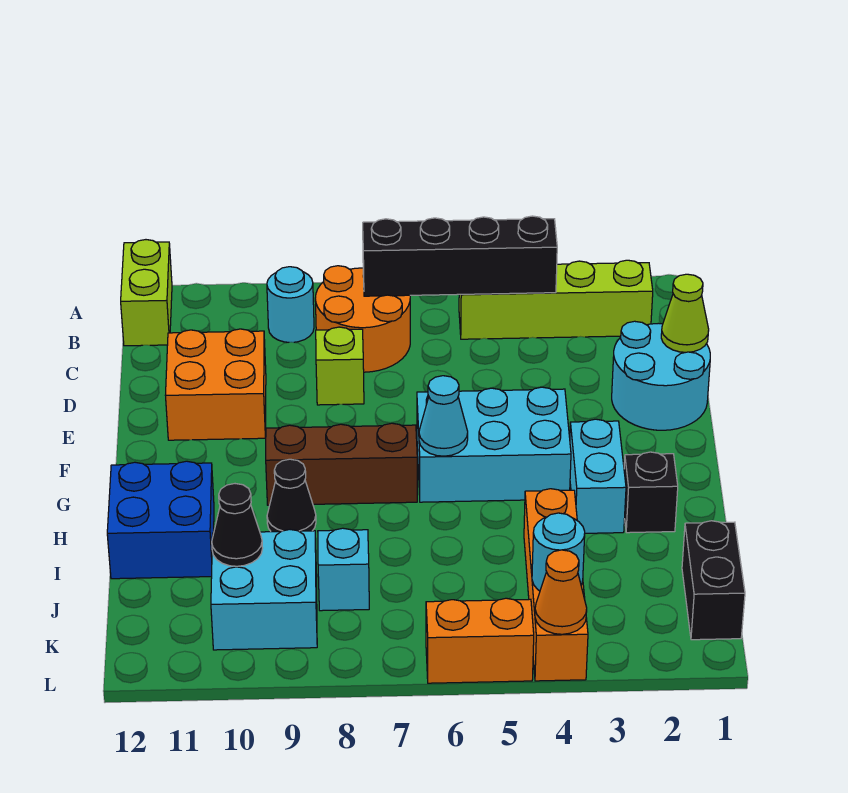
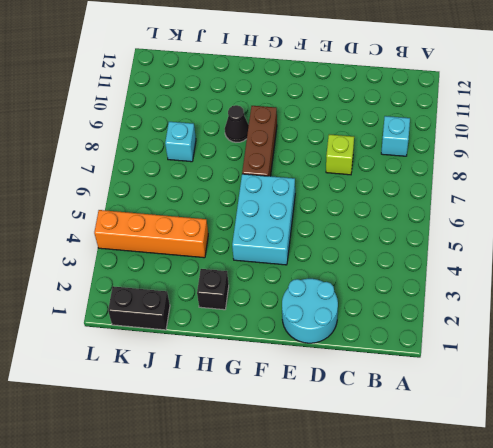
cyan 1x1 brick [381,116,410,156] -> cyan 1x1 round brick [267,267,314,342]
none -> lime 1x2 brick [121,240,172,346]
none -> lime 1x4 brick [459,260,653,339]
none -> orange 2x2 round brick [315,266,410,372]

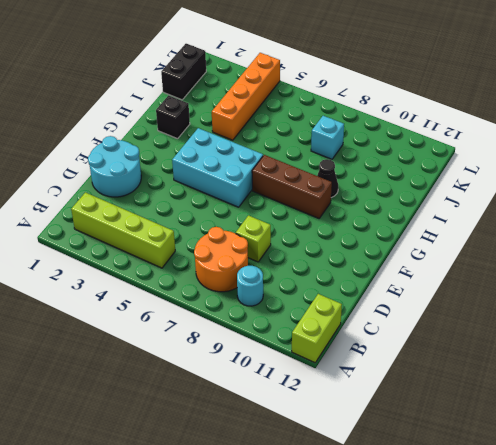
none -> orange 2x2 brick [166,329,266,440]
none -> cyan 1x2 brick [570,419,626,533]
none -> blue 2x2 brick [107,461,214,579]

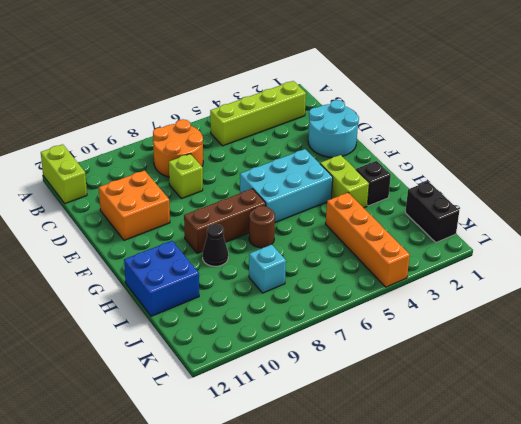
lime 1x2 brick [320,155,369,208] -> cyan 1x2 brick [570,419,626,533]
brown 1x1 round brick [249,206,275,248] -> none
none -> cyan 1x1 round brick [267,267,314,342]
none -> cyan 2x2 brick [211,530,317,650]
none -> orange 1x2 brick [426,598,534,683]

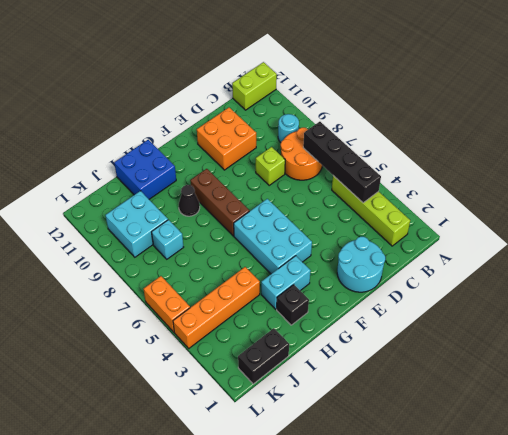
none -> lime 1x1 cone [661,274,709,352]
none -> cyan 1x1 cone [419,376,468,456]
none -> black 1x1 cone [212,484,263,566]

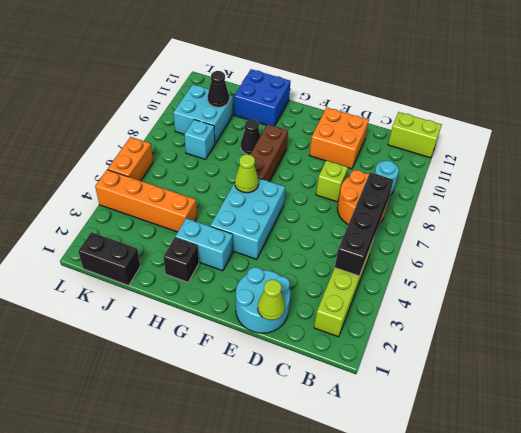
lime 1x1 cone [235,154,259,193] -> cyan 1x1 cone [419,376,468,456]
none -> cyan 1x1 round brick [532,513,585,591]
none -> orange 1x1 cone [535,550,587,634]

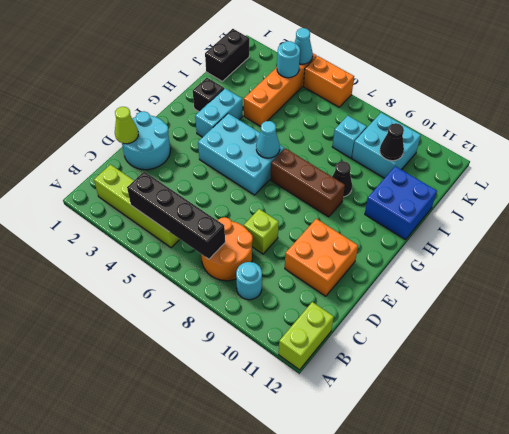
cyan 1x1 cone [294,28,313,64] -> orange 1x1 cone [535,550,587,634]

